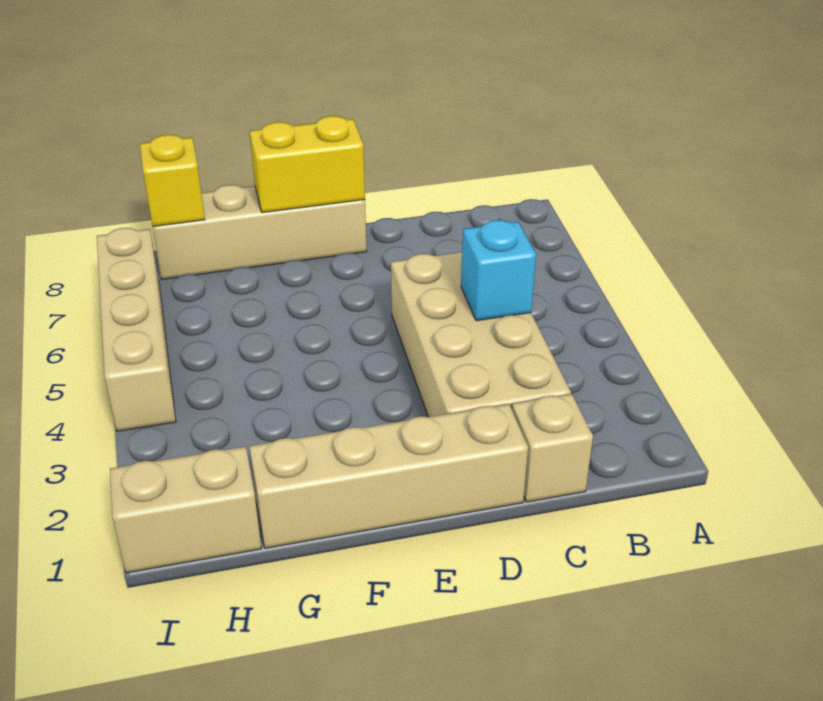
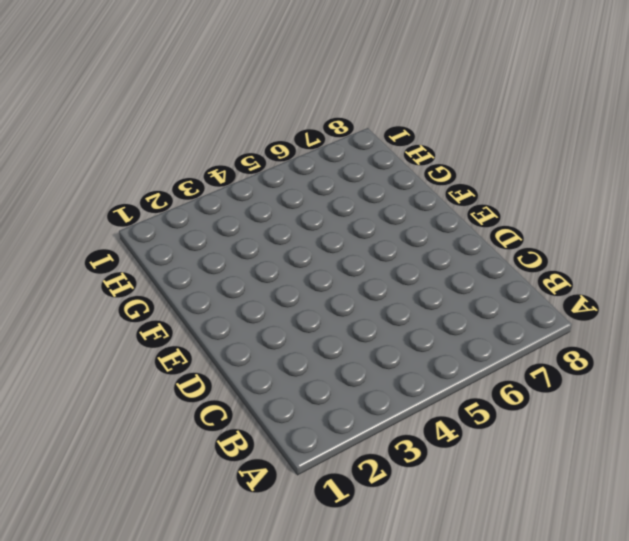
none -> tan 1x1 brick [512,394,593,502]
none -> tan 2x4 brick [391,252,571,417]

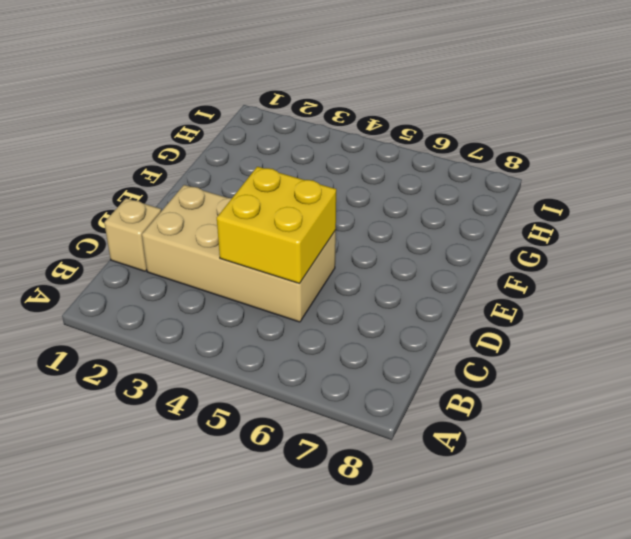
yellow 2x2 brick [217,167,336,283] -> cyan 1x1 brick [461,220,536,321]
none -> tan 1x4 brick [249,404,528,548]
none -> tan 1x4 brick [153,185,367,279]

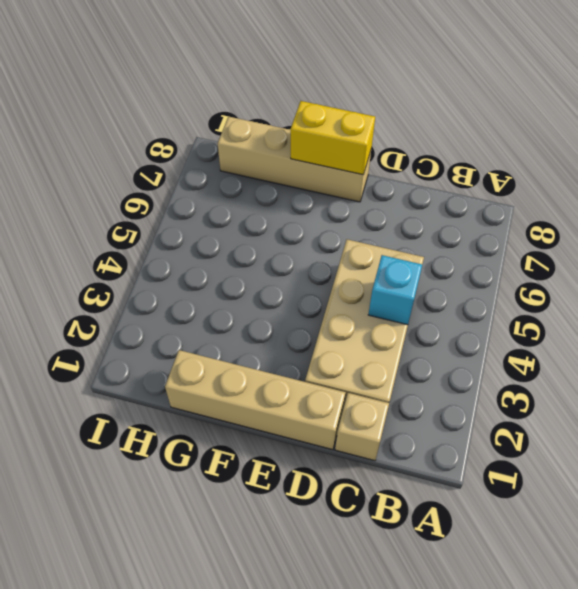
none -> tan 1x2 brick [110,447,261,573]
none -> tan 1x4 brick [97,228,176,431]

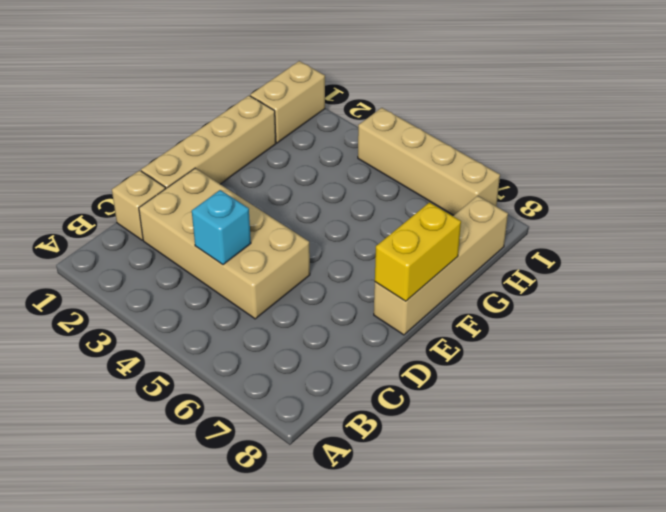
none -> yellow 1x1 brick [140,135,205,227]

